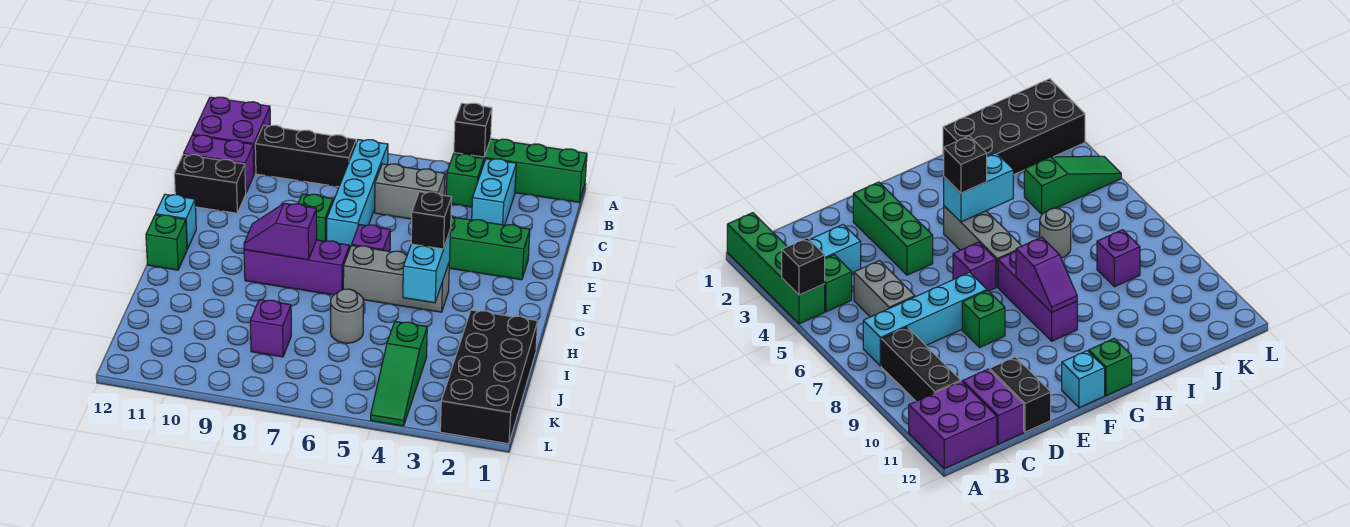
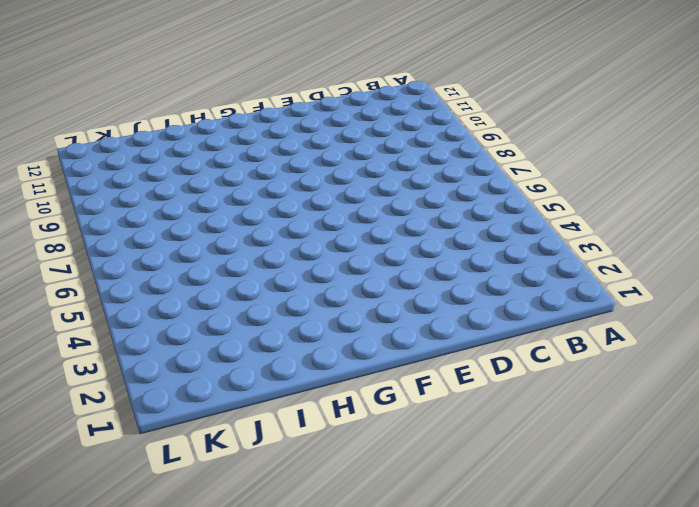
none -> green 1x4 brick [454,139,587,202]
none -> purple 2x2 brick [193,97,270,174]
none -> cyan 1x2 brick [472,159,516,225]

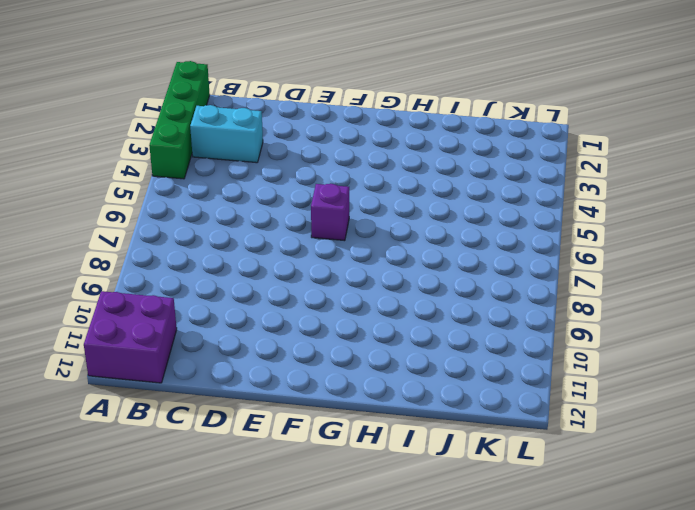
none -> green 1x1 brick [446,154,484,207]
none -> cyan 1x4 brick [327,140,388,247]
none -> black 1x3 brick [255,125,356,187]

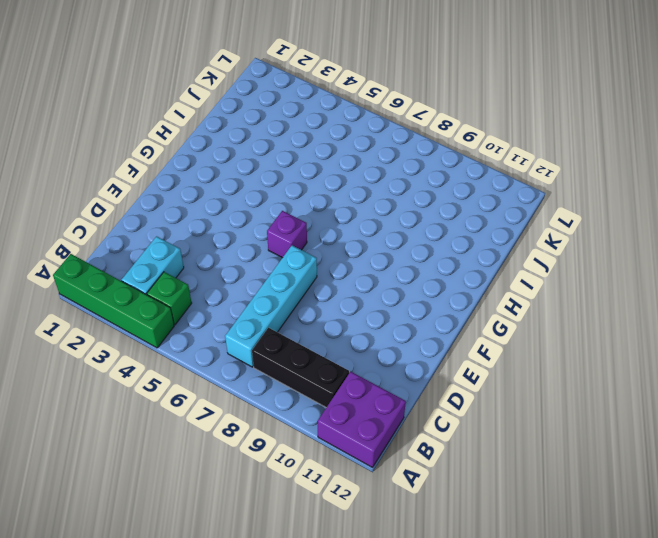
none -> grey 1x2 brick [375,164,445,219]
none -> purple 1x2 brick [184,135,254,192]
none -> black 1x2 brick [174,155,246,213]

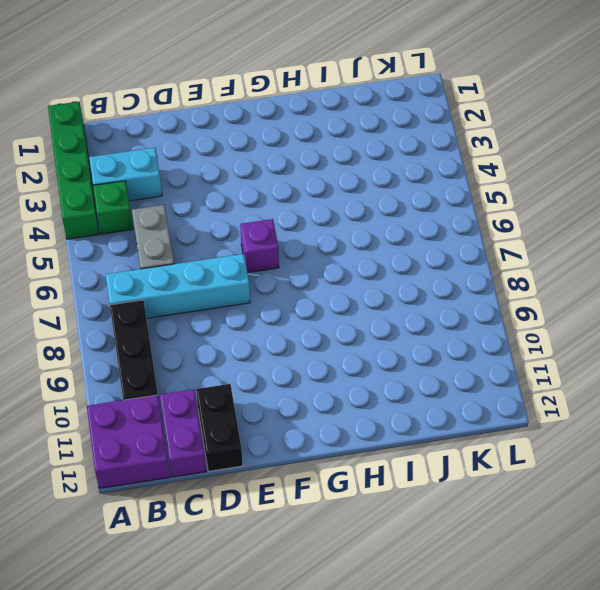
none -> green 1x3 brick [449,216,530,280]
none -> green 1x1 brick [298,194,333,241]
none -> cyan 1x1 brick [156,194,196,249]

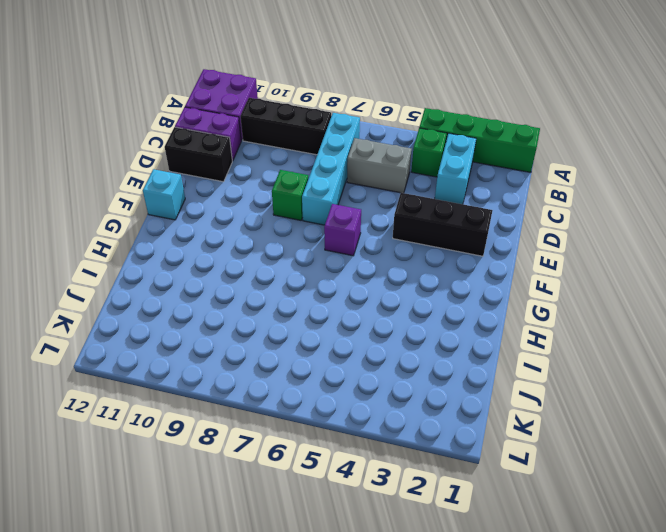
black 1x3 brick [393,193,493,256] -> green 1x3 brick [449,216,530,280]
none -> grey 1x3 brick [343,245,449,312]
none -> purple 1x3 brick [244,240,350,295]
none -> green 1x1 brick [146,215,187,270]

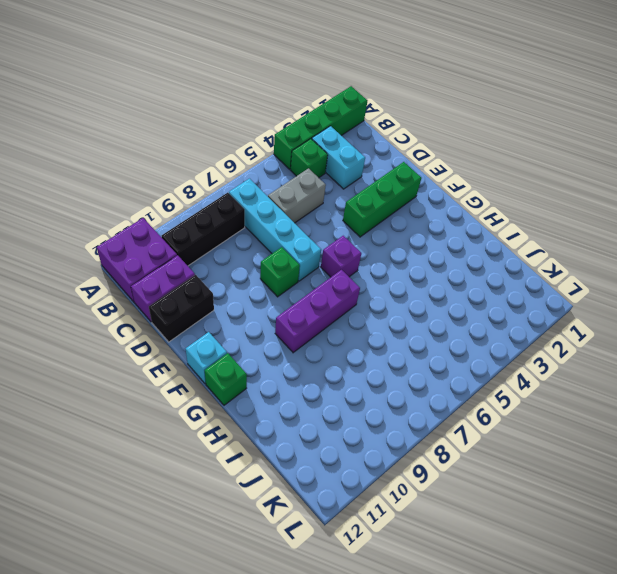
none -> grey 1x3 brick [343,245,449,312]
none -> black 2x4 brick [440,310,538,444]
none -> grey 1x1 round brick [331,289,364,343]

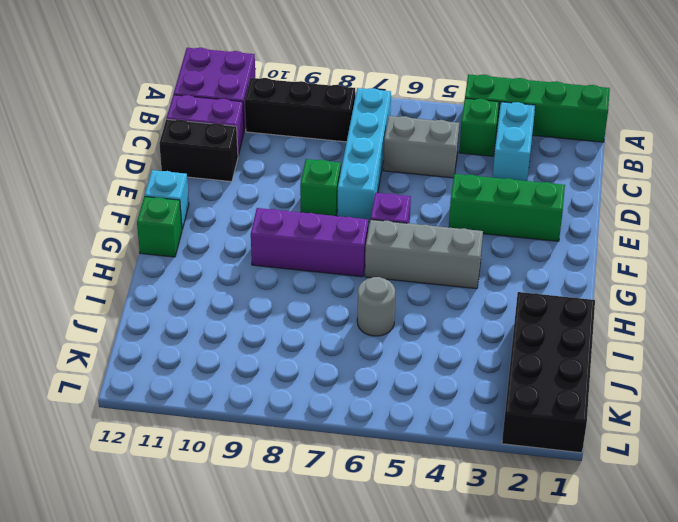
none -> green 1x3 slope [371,321,427,426]
none -> purple 1x1 brick [250,300,291,357]
none -> black 1x1 brick [454,103,492,157]

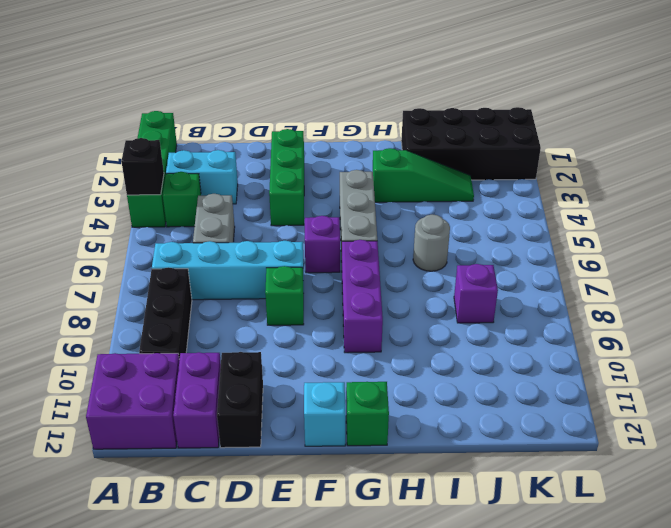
green 1x3 slope [373,148,474,202] -> green 1x3 slope moved to [371,321,427,426]
none -> cyan 1x2 brick [403,229,451,303]
none -> purple 1x2 slope [244,203,317,260]
none -> black 1x1 brick [411,192,452,249]

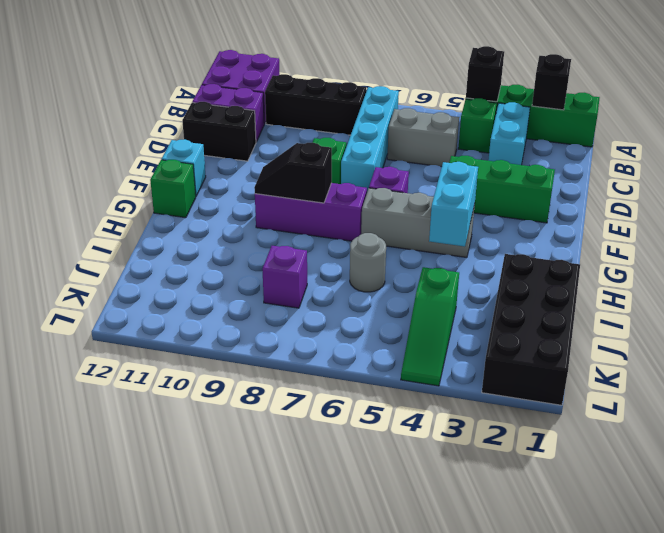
black 1x1 brick [532,54,571,110] -> black 1x1 brick moved to [411,192,452,249]
black 1x2 slope [254,143,332,203] -> purple 1x2 slope [244,203,317,260]

